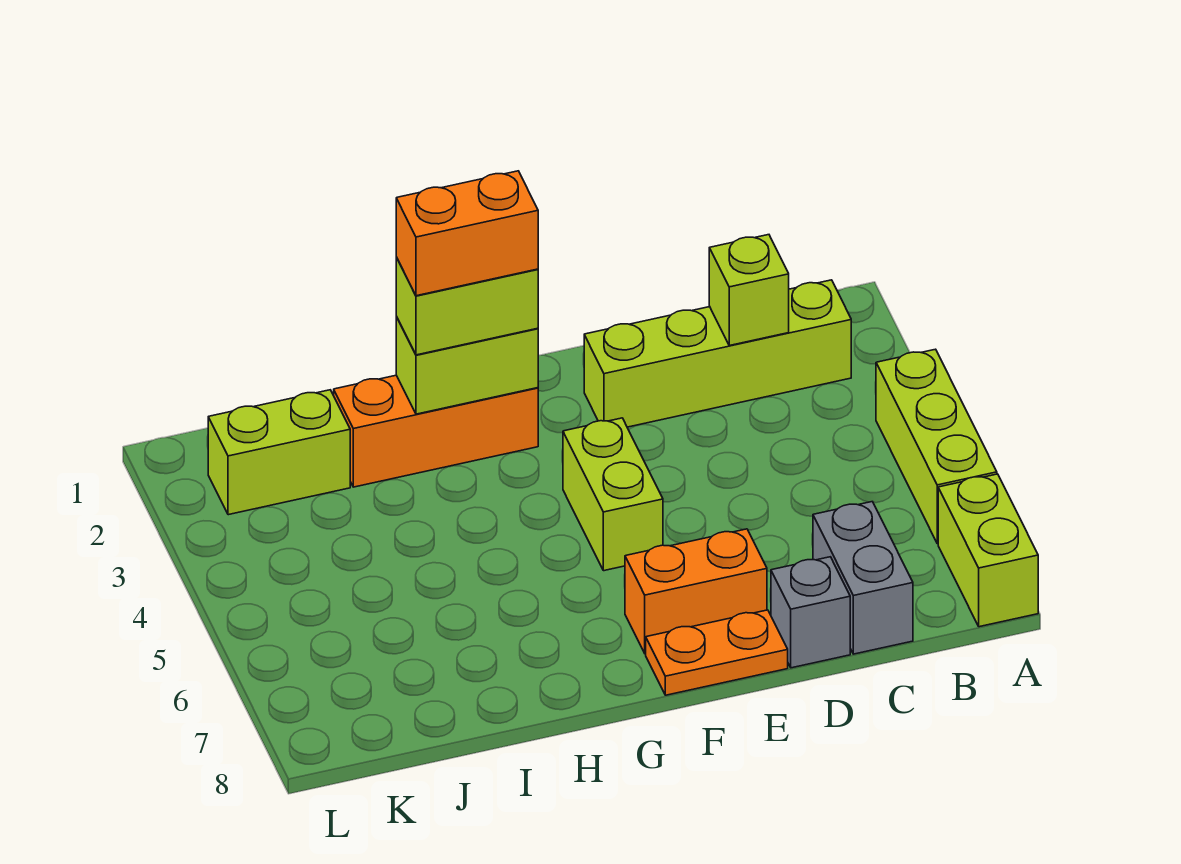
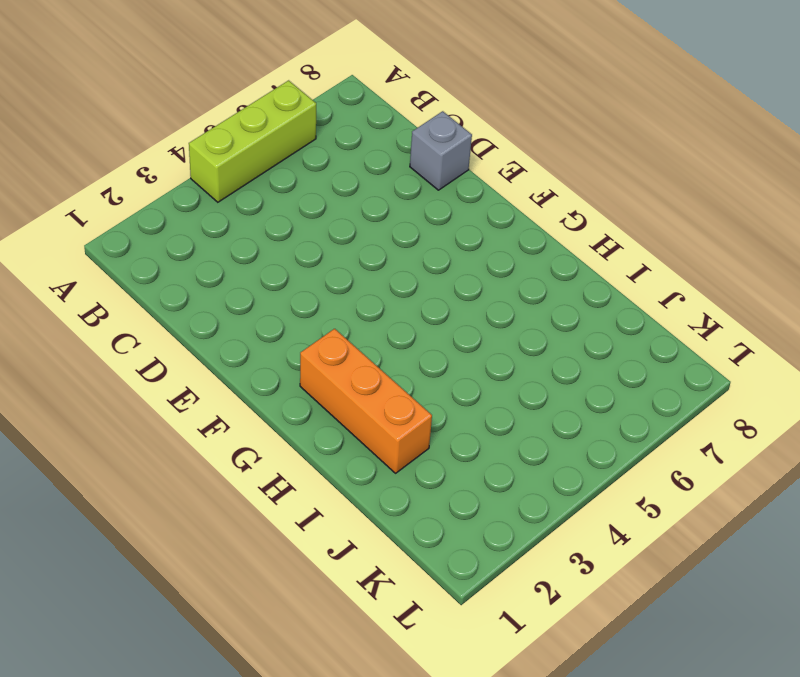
none -> lime 1x2 brick [938,474,1038,627]
none -> lime 1x4 brick [584,280,851,427]
none -> grey 1x2 brick [813,502,913,654]

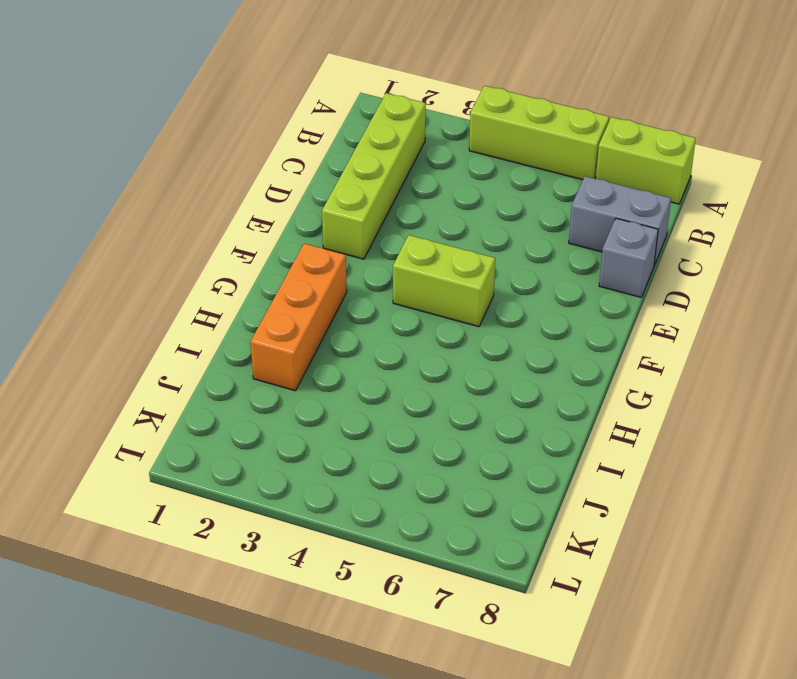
none -> orange 1x2 brick [625,529,767,654]
none -> orange 1x2 plate [646,610,788,695]
none -> lime 1x2 brick [208,390,350,515]

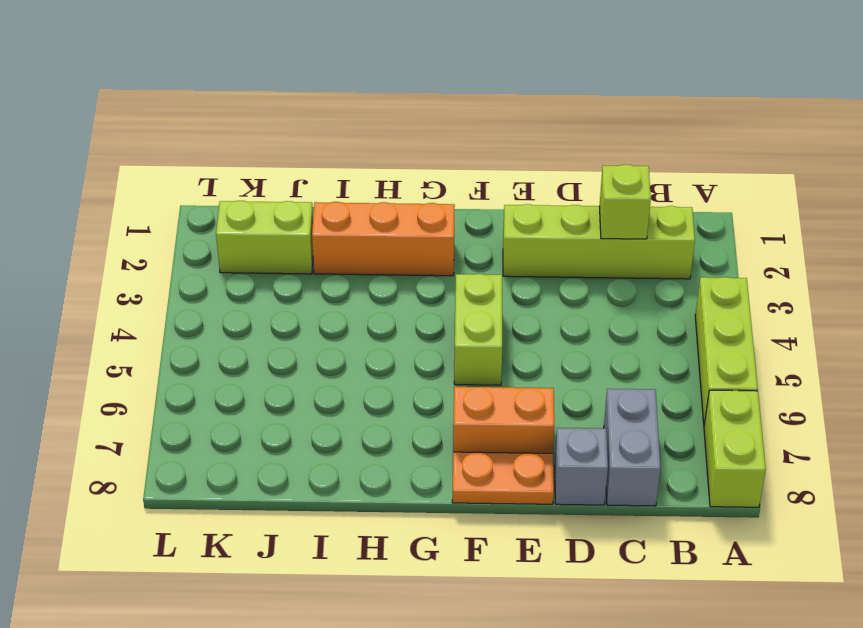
none -> lime 1x2 brick [396,316,538,414]
none -> lime 1x2 brick [396,257,538,355]
none -> orange 1x2 brick [396,171,538,296]

